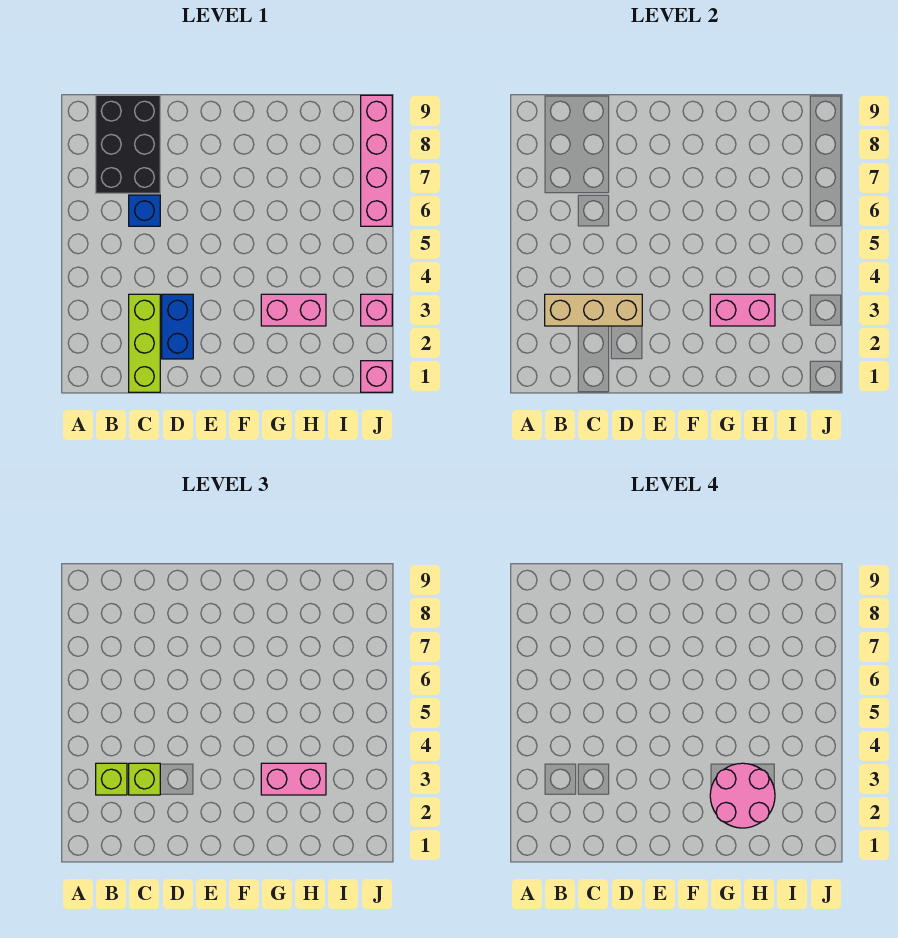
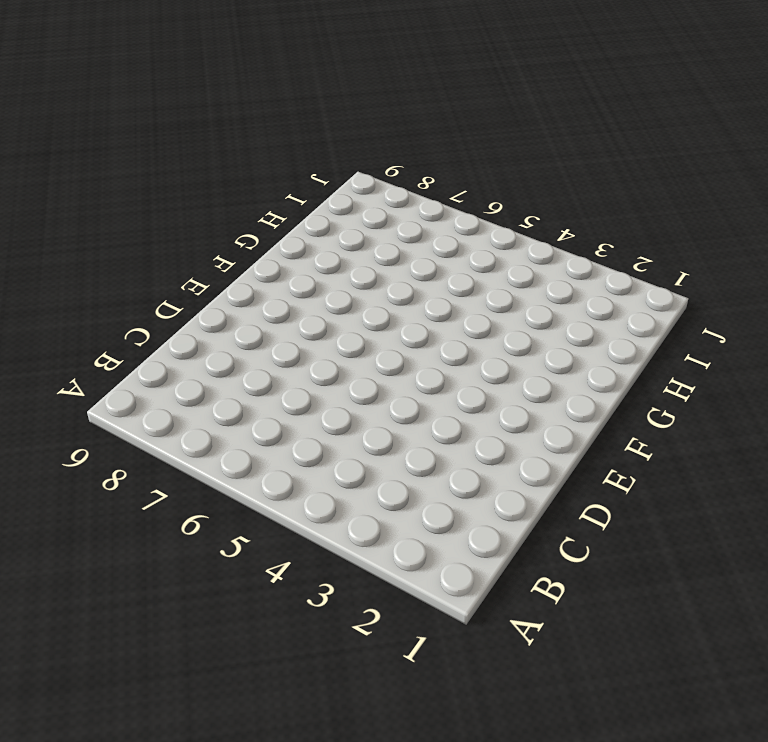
none -> black 2x3 brick [96,95,160,193]
none -> lime 1x3 brick [129,294,160,392]
none -> blue 1x1 brick [129,195,160,226]

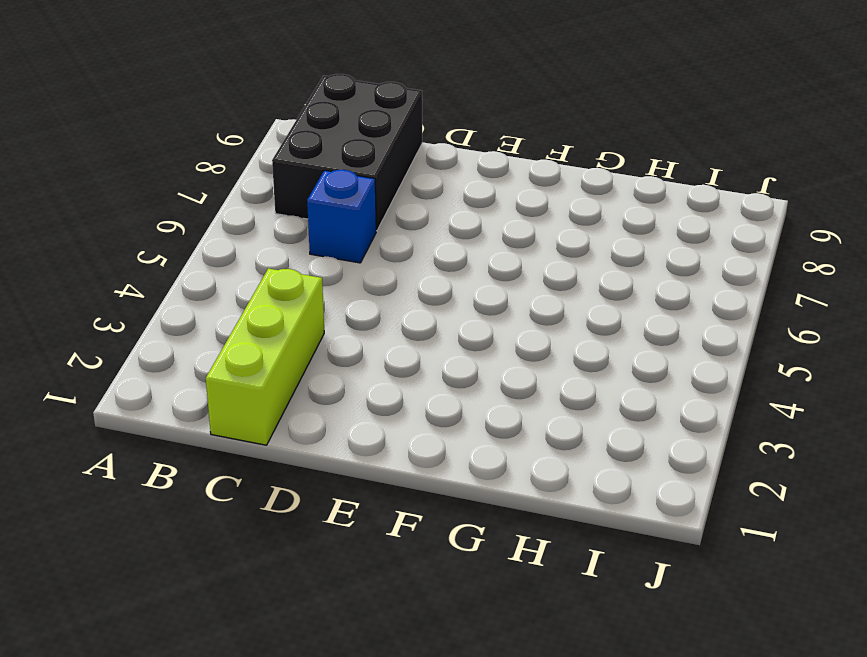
none -> blue 1x2 brick [162,294,193,359]
none -> pink 1x2 brick [261,294,326,326]
none -> pink 1x1 brick [361,361,392,392]

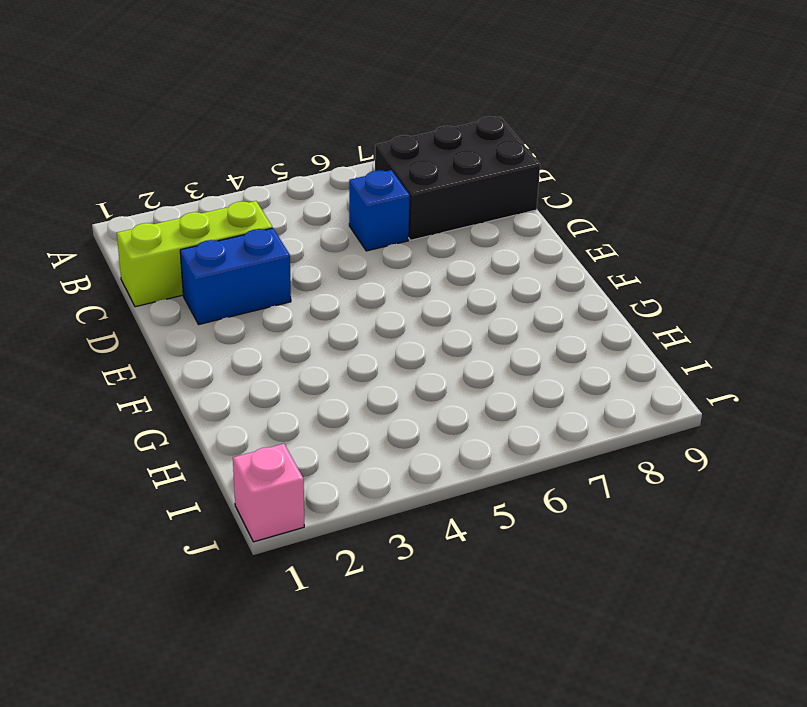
none -> pink 1x2 brick [261,294,326,326]
none -> pink 1x1 brick [361,294,392,326]
none -> pink 1x4 brick [361,95,392,226]

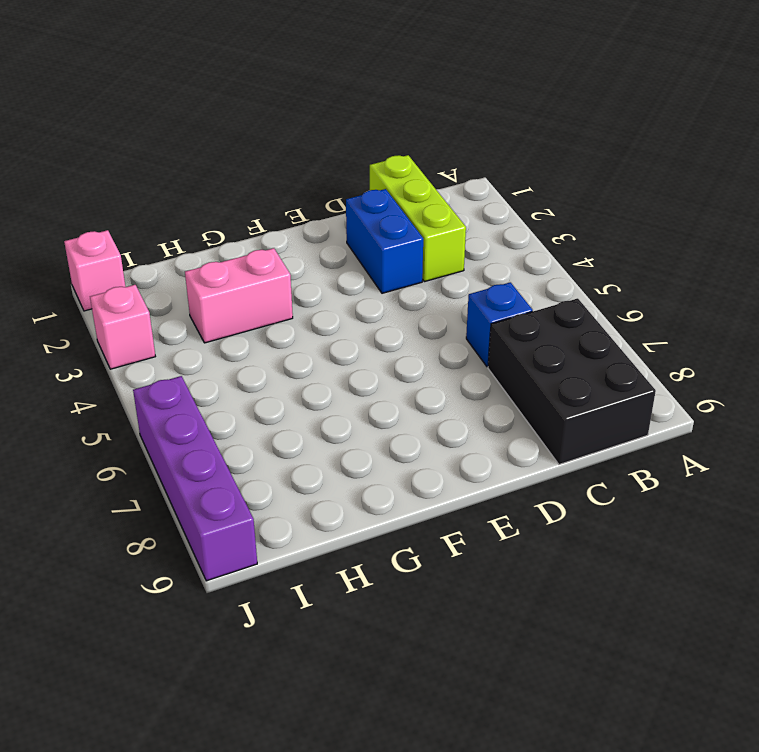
purple 1x4 brick [133,376,257,581] -> pink 1x4 brick [361,95,392,226]
none -> tan 1x3 brick [545,294,642,326]
none -> pink 1x2 brick [710,294,775,326]
none -> lime 1x1 brick [96,763,127,795]

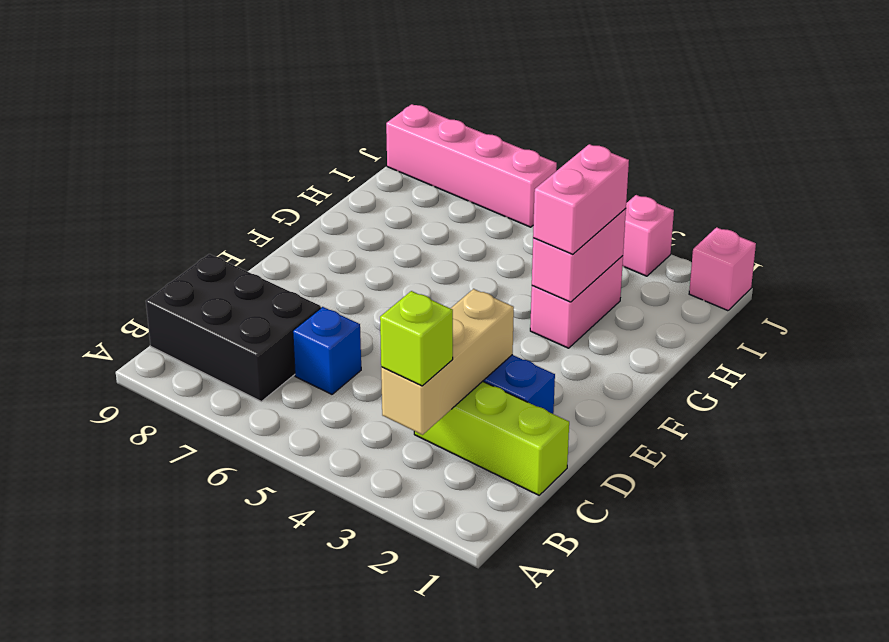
none -> lime 1x1 brick [129,763,160,795]
none -> pink 2x2 round brick [710,763,775,828]

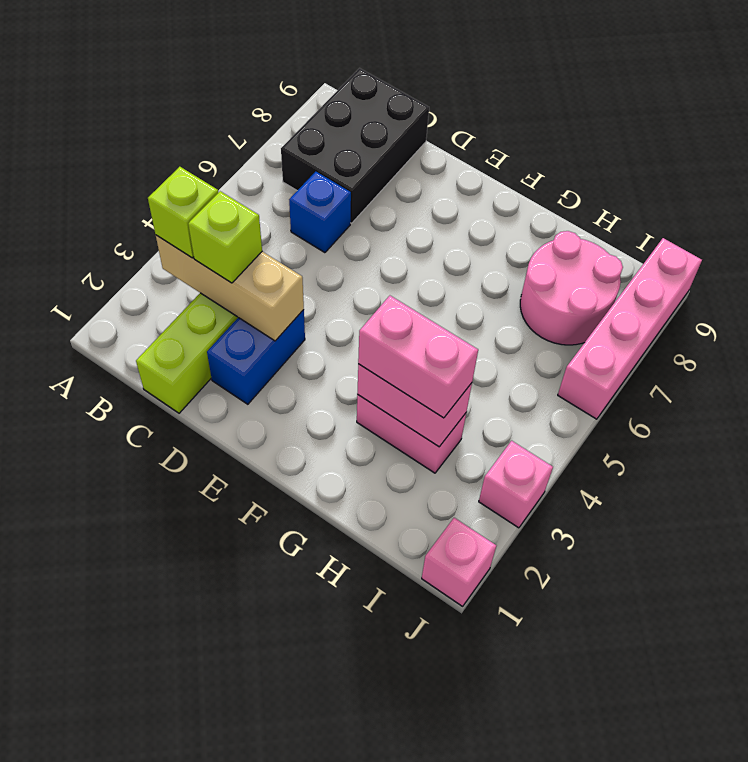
pink 2x2 round brick [520,231,623,345] -> pink 2x2 round brick moved to [710,763,775,828]

